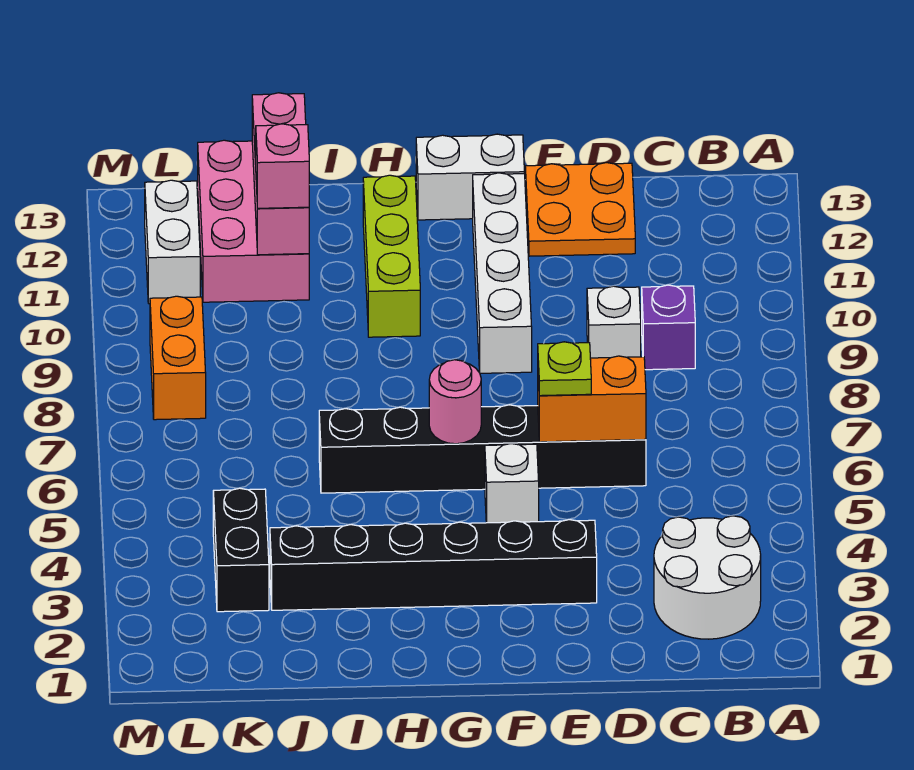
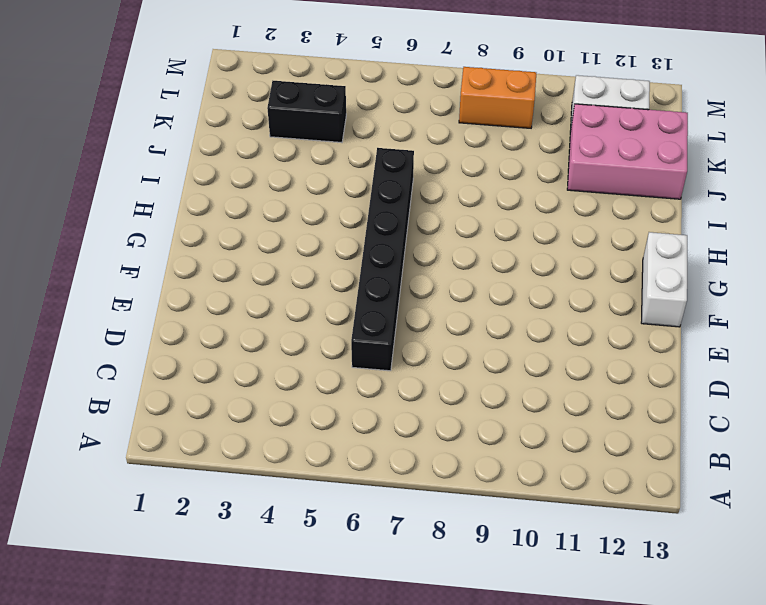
none -> white 2x2 round brick [654,516,761,639]
none -> purple 1x1 brick [642,285,695,370]
none -> white 1x1 brick [587,286,641,358]

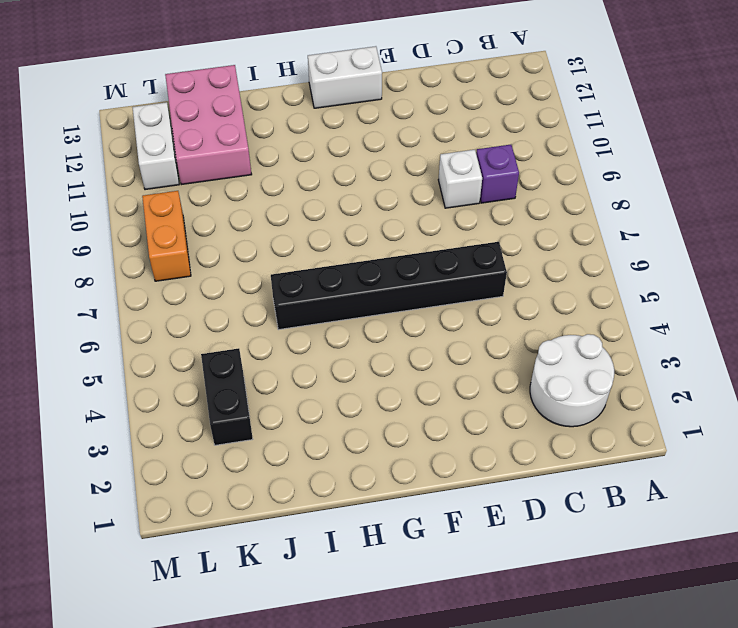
none -> orange 2x2 plate [525,163,635,256]
none -> black 1x6 brick [270,520,597,610]
none -> white 1x1 brick [485,444,539,523]

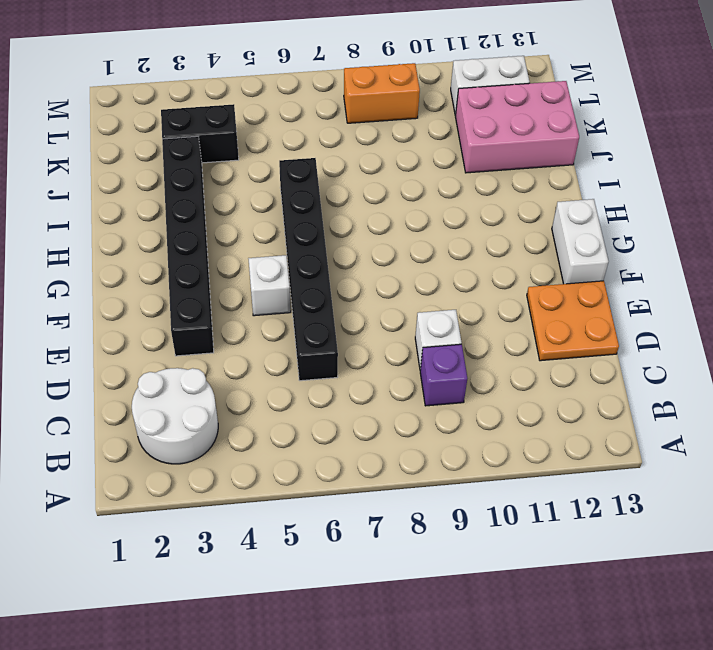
none -> white 1x4 brick [473,173,532,373]
none -> lime 1x3 brick [363,175,420,337]
none -> orange 1x2 brick [538,356,646,442]

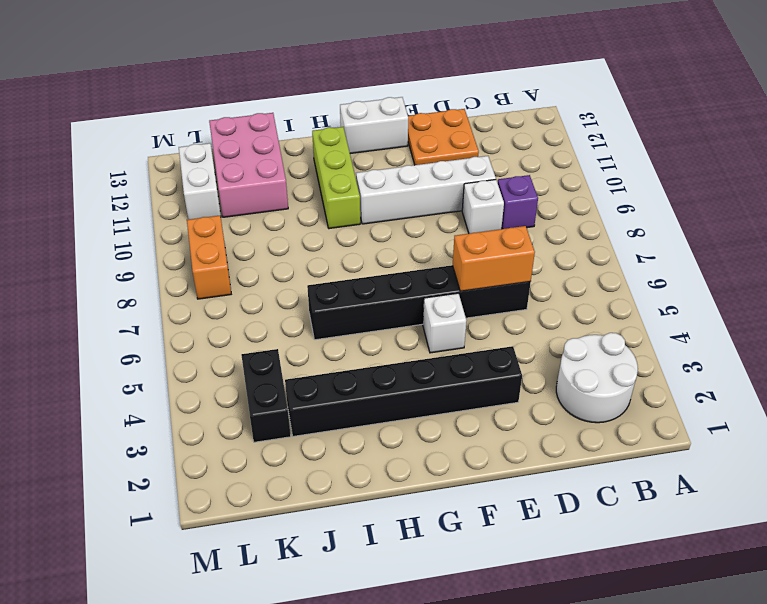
white 1x4 brick [356,156,496,224] -> white 1x4 brick turned to [473,173,532,373]
none -> pink 1x1 round brick [429,360,481,444]
none -> pink 1x3 brick [252,93,309,255]
none -> lime 1x1 plate [538,342,591,396]

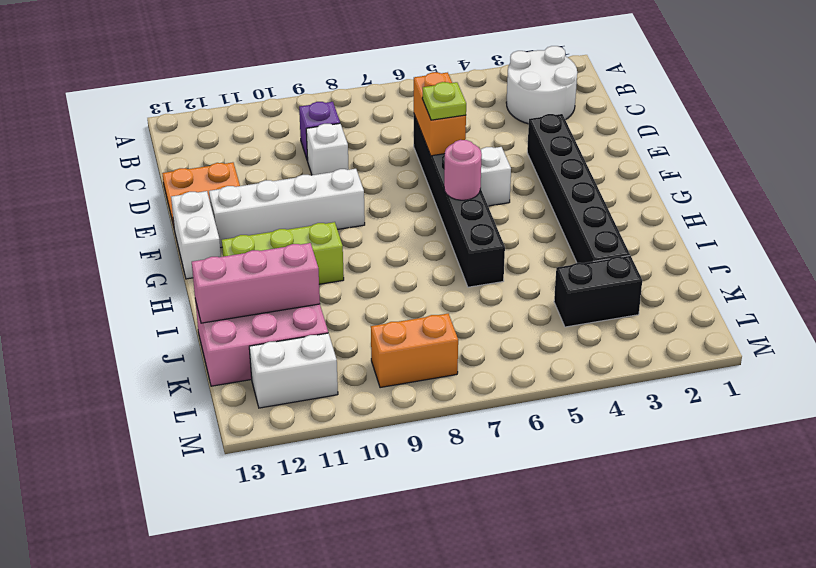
none -> pink 1x1 brick [256,124,309,208]

